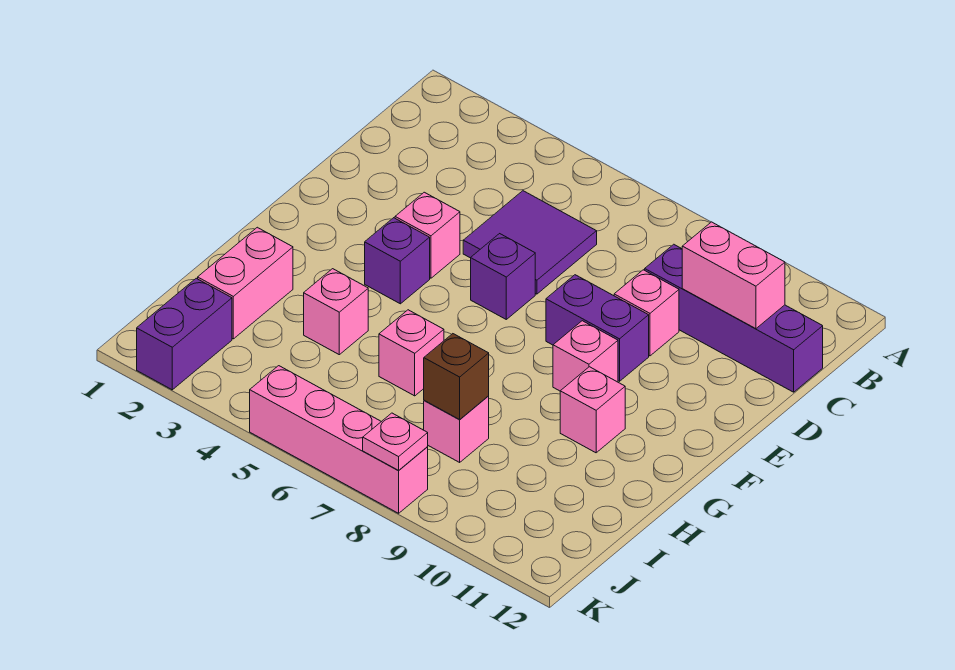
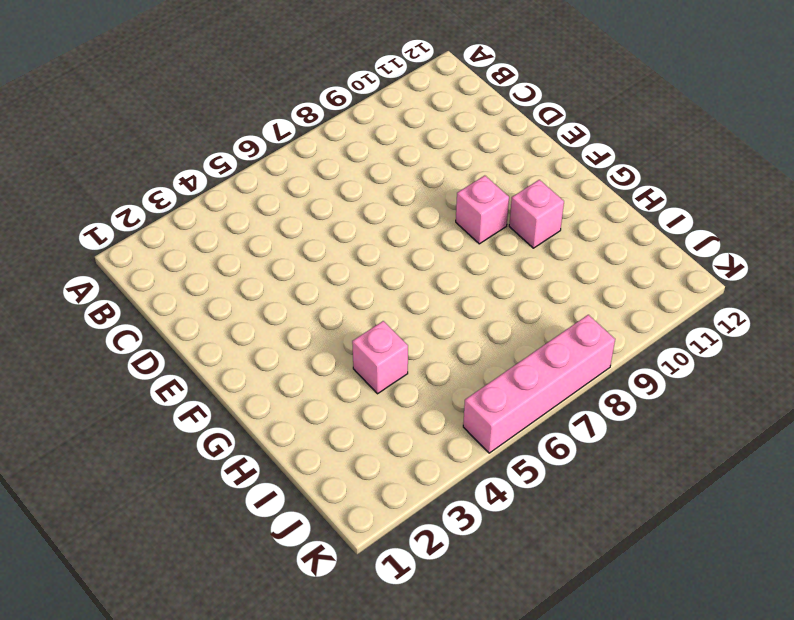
none -> purple 2x2 tile [463,191,597,294]
none -> purple 1x4 brick [645,244,823,392]
none -> pink 1x1 brick [614,270,679,356]

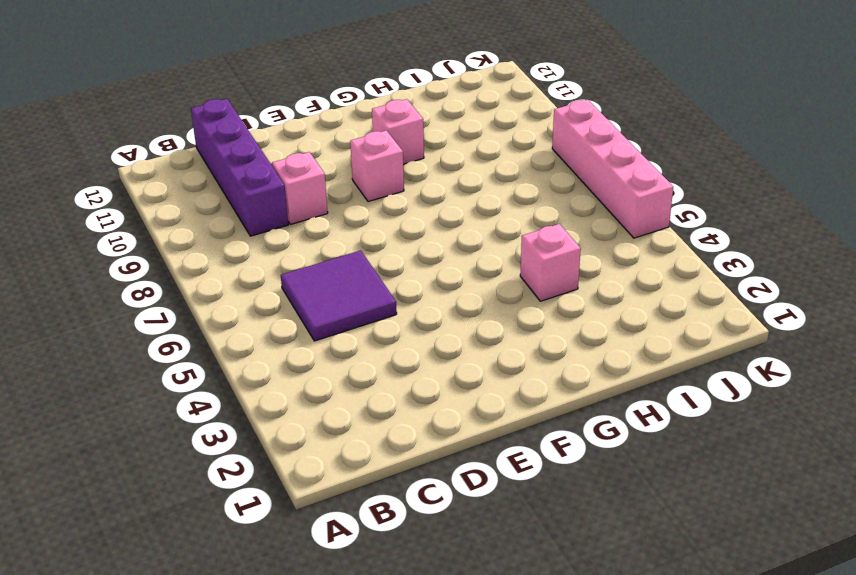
none -> pink 1x1 brick [395,192,460,278]
none -> purple 1x1 brick [471,234,535,319]
none -> purple 1x2 brick [546,275,649,381]

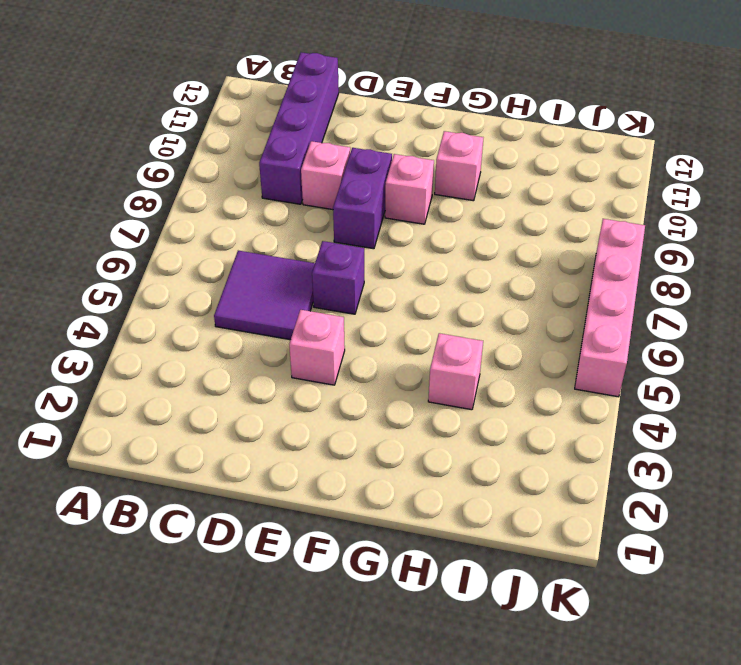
none -> purple 1x1 brick [365,218,430,304]
none -> pink 1x2 brick [198,227,293,339]
none -> pink 1x1 brick [379,310,444,396]

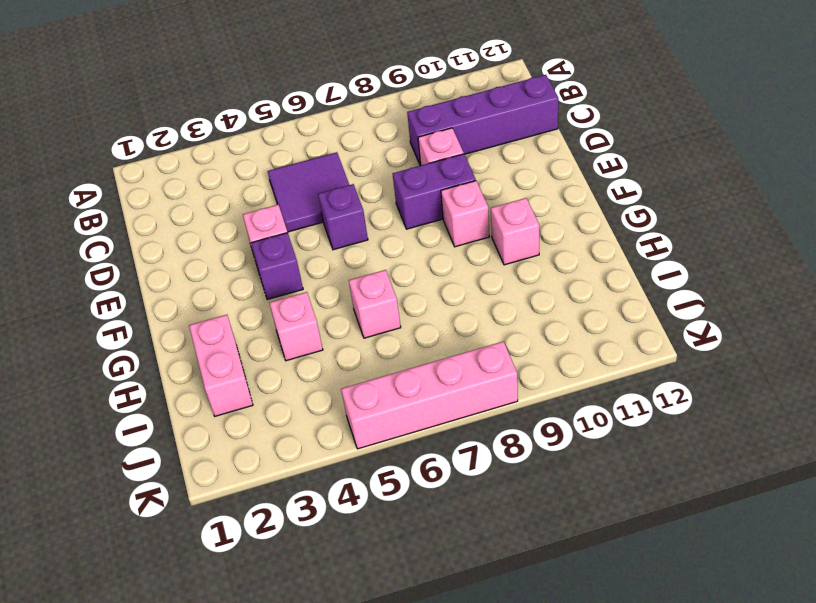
none -> pink 1x1 brick [424,396,489,462]
none -> purple 1x2 brick [137,278,232,390]
none -> pink 1x2 brick [682,222,785,329]

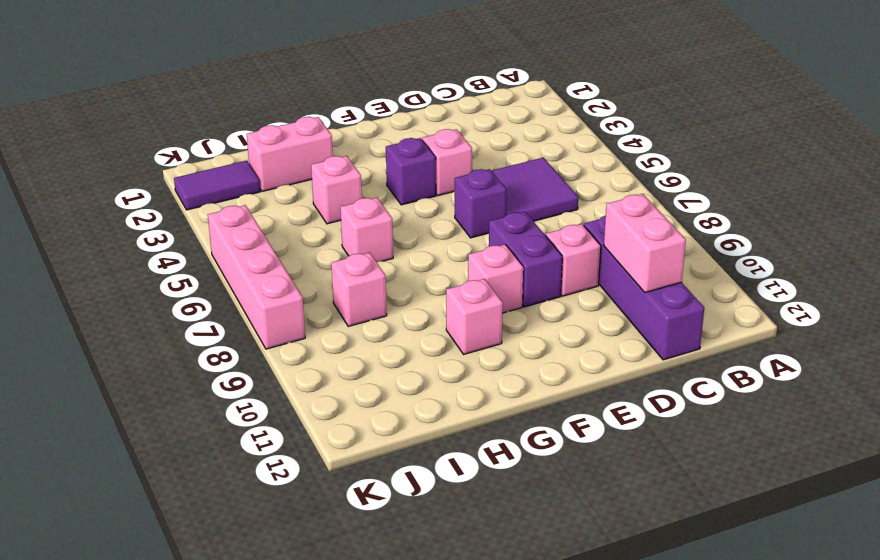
purple 1x2 tile [174,161,260,210] -> purple 1x2 brick [137,278,232,390]
none -> brown 1x1 brick [424,334,489,419]
none -> pink 1x1 plate [363,413,428,470]

